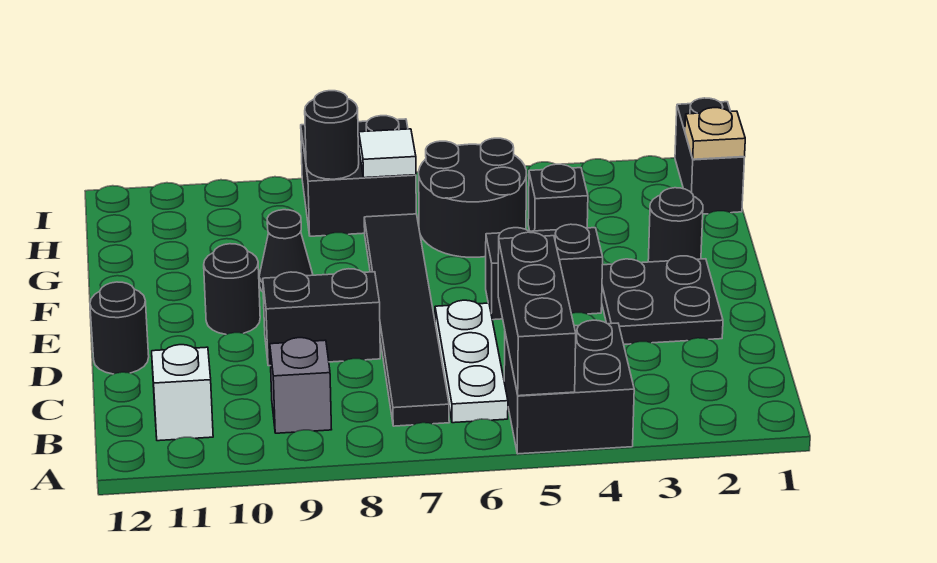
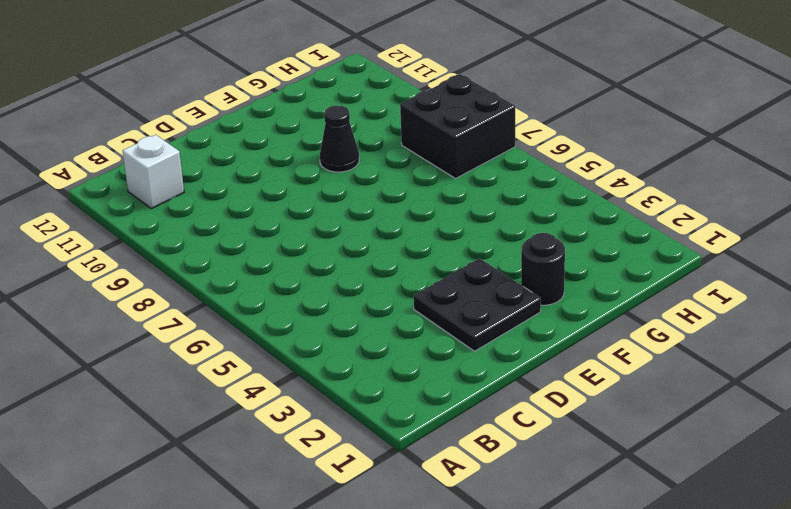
none -> black 2x2 brick [504,320,634,454]
none -> white 1x3 plate [435,300,508,423]
none -> black 1x6 tile [364,214,449,426]

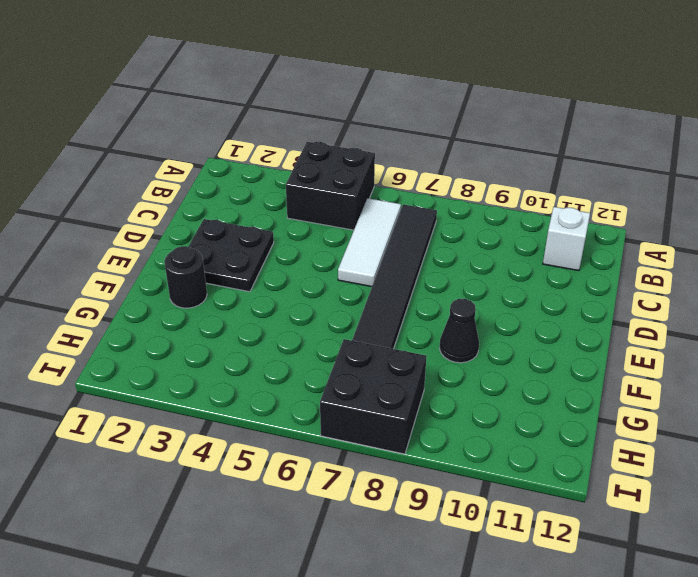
white 1x3 tile [338,198,401,287] -> white 1x3 plate [435,300,508,423]
none -> grey 1x1 brick [270,338,332,433]
none -> black 1x2 brick [263,269,380,366]
none -> black 1x1 round brick [90,282,149,374]

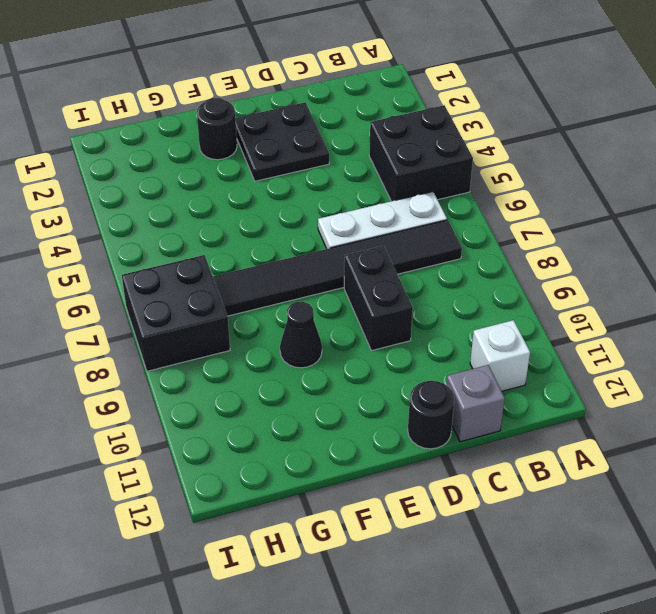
grey 1x1 brick [446,365,505,442] -> grey 1x1 brick moved to [270,338,332,433]
none -> black 1x2 brick [486,224,603,320]
none -> black 1x1 round brick [204,244,260,335]
none -> black 1x1 brick [528,164,588,231]

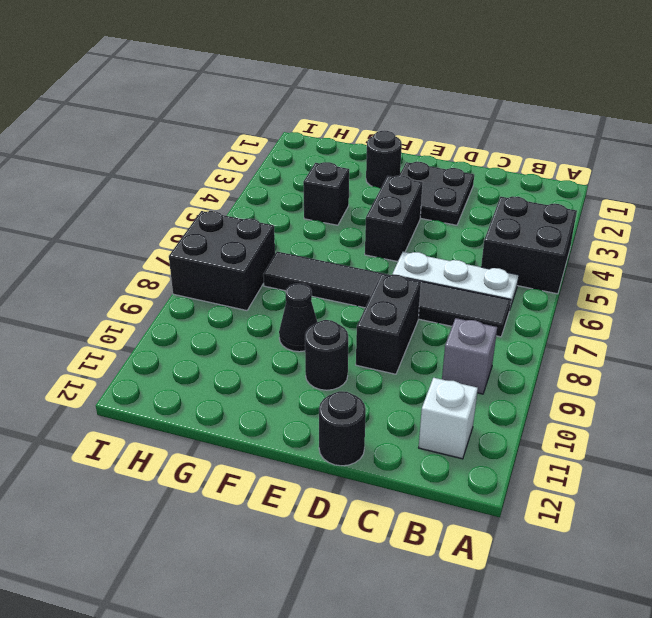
none -> black 2x2 round brick [419,138,527,257]
none -> black 1x2 brick [675,98,745,214]
none -> black 1x3 brick [498,232,576,396]

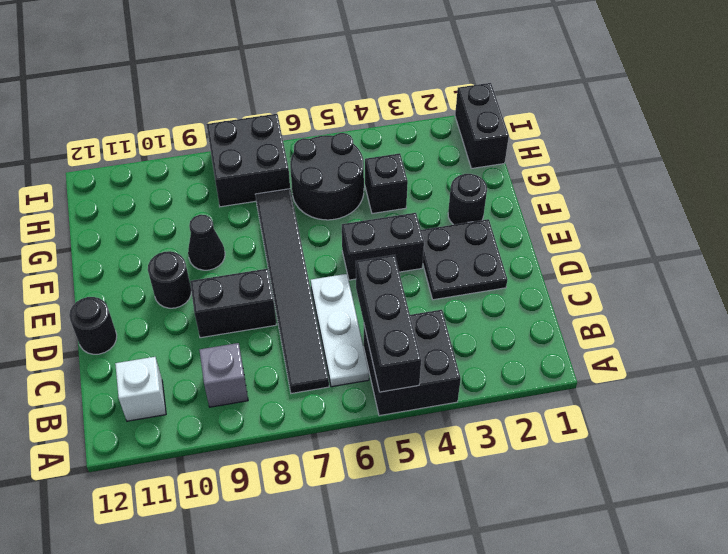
none -> tan 1x1 plate [685,108,745,159]
none -> white 1x1 tile [359,129,416,178]
none -> black 1x1 round brick [305,91,359,179]

